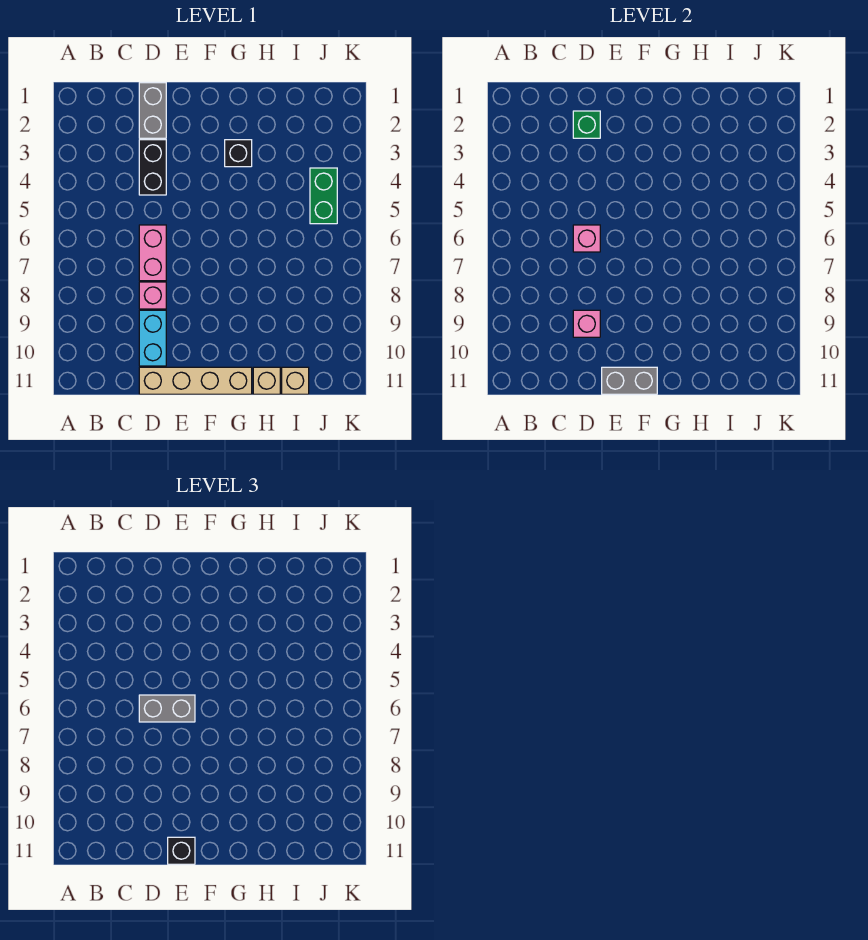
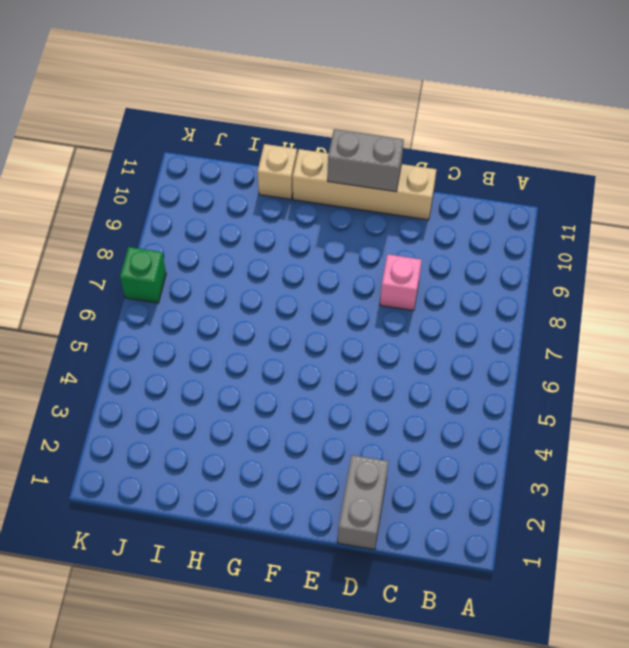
green 1x1 brick [120,247,166,303] -> green 1x1 brick moved to [573,111,600,138]
none -> black 1x2 brick [139,140,166,195]
none -> pink 1x2 brick [139,225,166,281]
none -> cyan 1x2 brick [139,310,166,366]

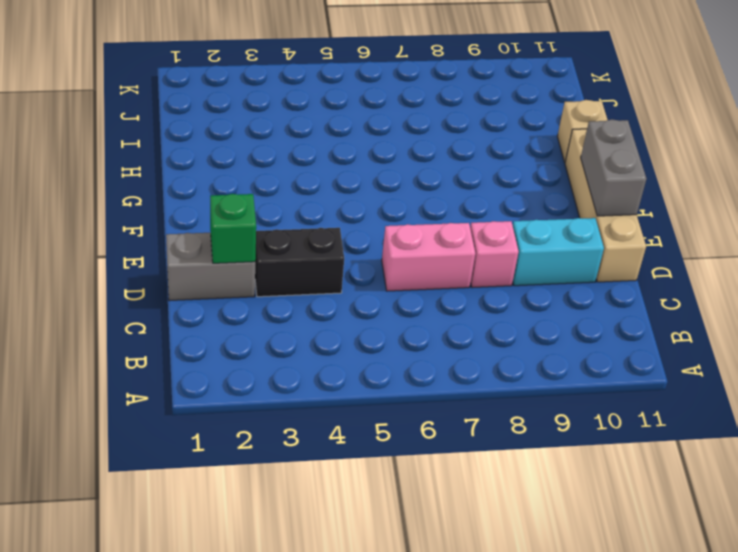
none -> black 1x1 brick [225,140,252,167]
none -> tan 1x1 brick [282,367,309,394]
none -> green 1x2 brick [310,168,337,224]

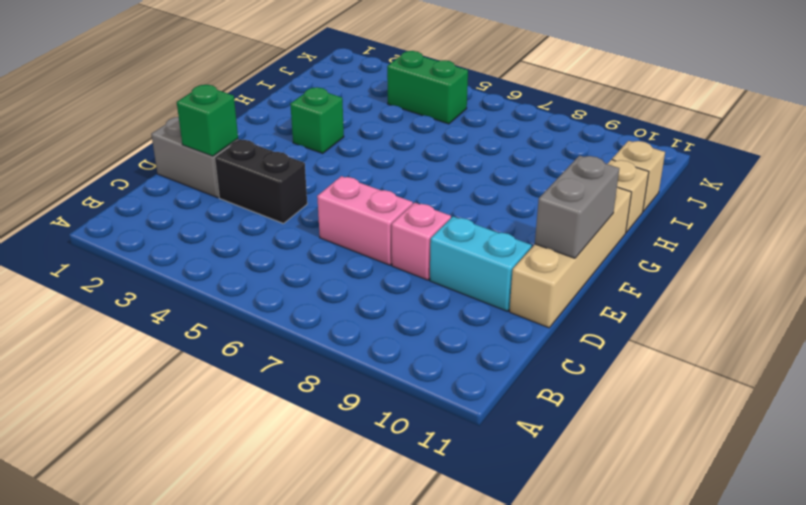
green 1x1 brick [290,87,344,153] -> black 1x1 brick [225,140,252,167]
none -> pink 1x1 brick [573,225,600,252]
none -> pink 1x1 brick [573,310,600,337]
none -> grey 1x2 brick [139,695,195,722]

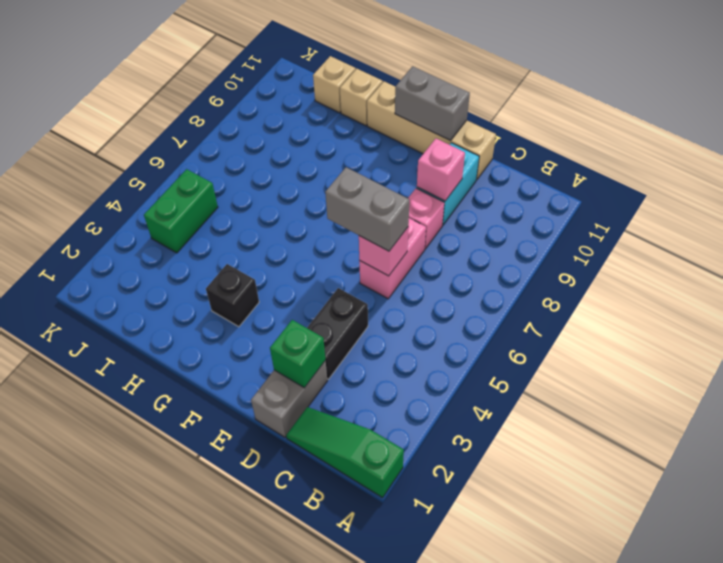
green 1x3 slope [286,407,404,498] -> none
none -> black 1x1 brick [168,837,195,864]

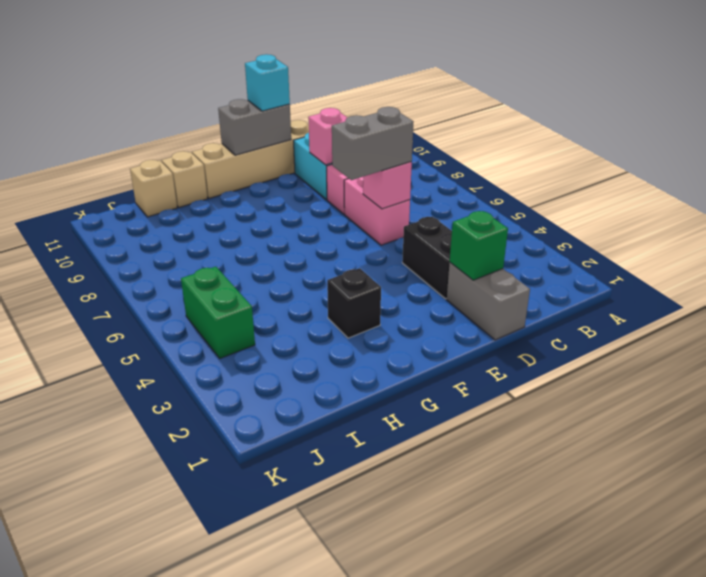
cyan 1x1 brick [245,54,290,111] -> black 1x1 brick [168,837,195,864]

